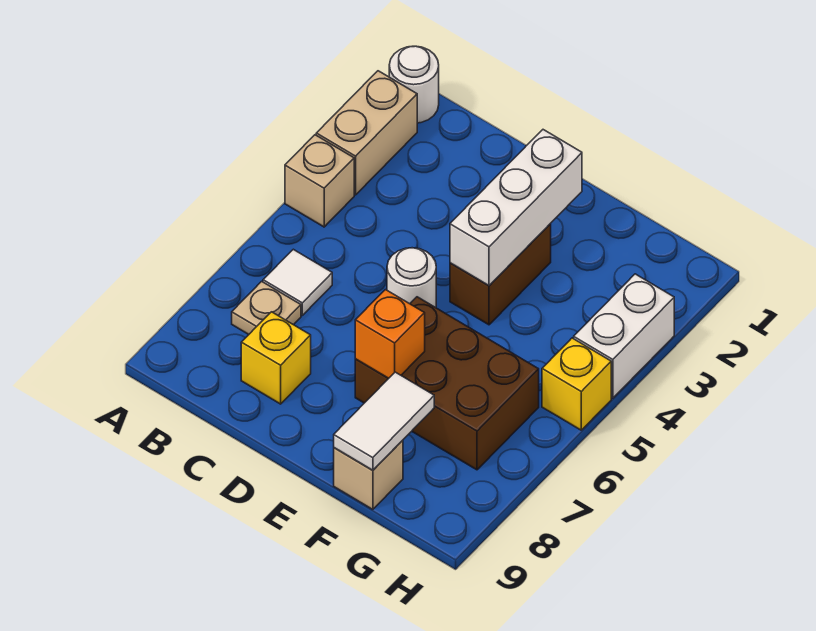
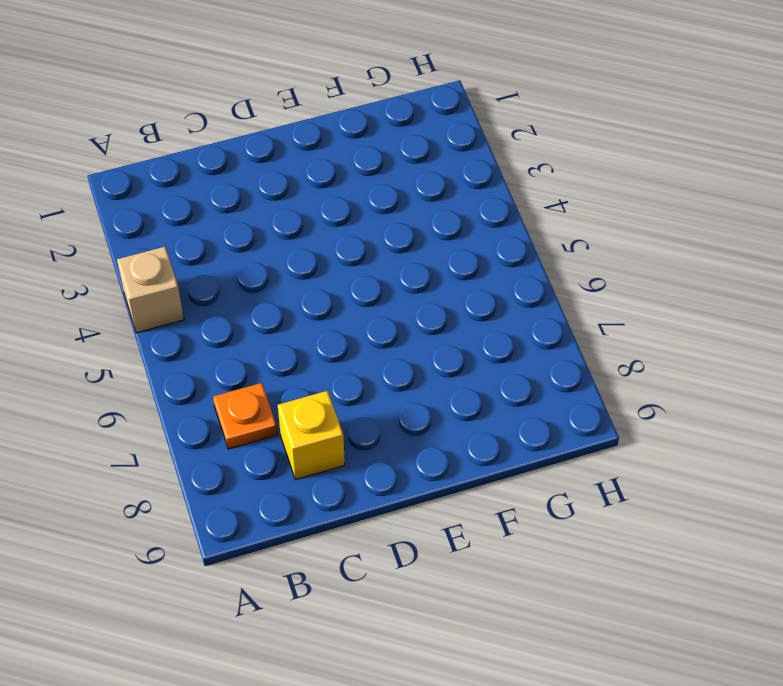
orange 1x1 plate [213,383,277,449] -> tan 1x1 plate [232,281,301,334]
none -> white 1x1 round brick [389,46,439,123]
none -> tan 1x2 brick [316,71,417,195]
none -> white 1x1 tile [263,249,332,315]

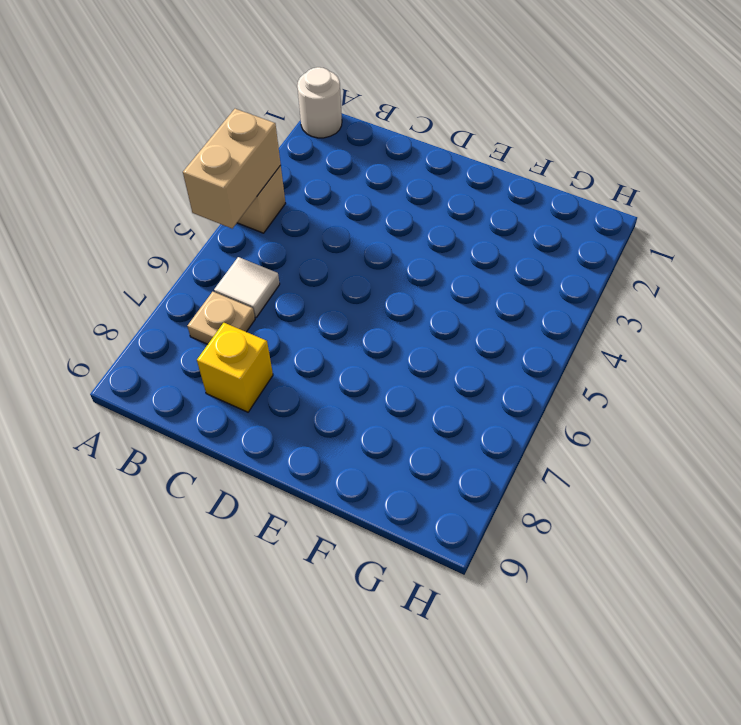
tan 1x2 brick [183,109,281,228] -> tan 1x2 brick moved to [316,71,417,195]
none -> white 1x1 round brick [387,248,436,308]
none -> brown 1x2 brick [450,224,551,325]
none -> brown 2x3 brick [355,297,539,470]

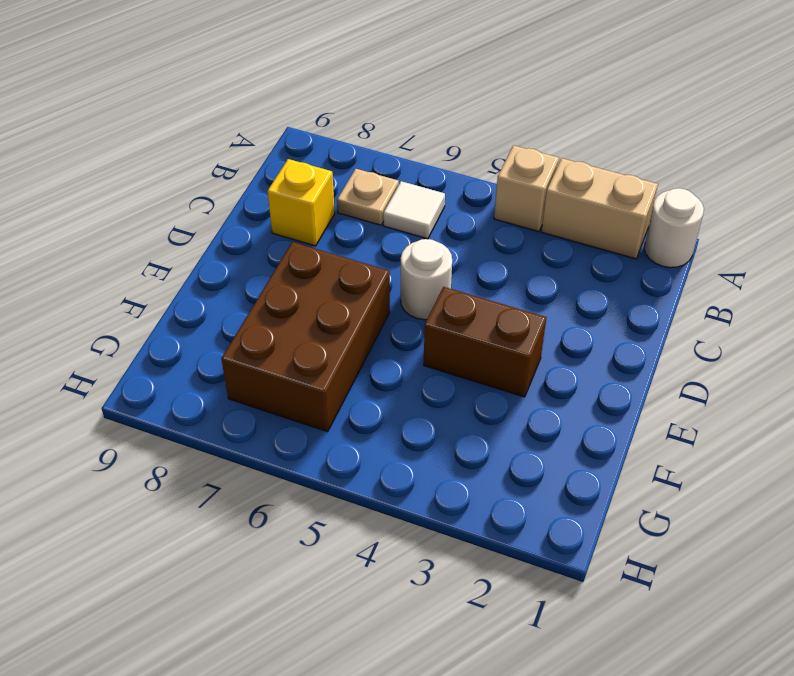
none -> tan 1x1 brick [334,440,403,509]
none -> white 1x2 brick [574,274,674,398]
none -> yellow 1x1 brick [542,338,611,430]

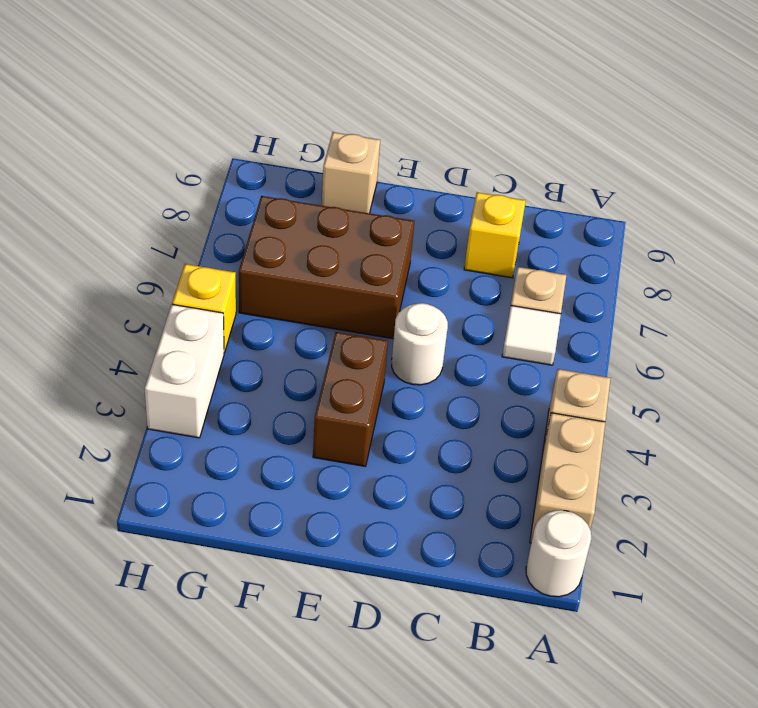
none -> white 1x3 brick [450,130,582,285]
none -> orange 1x1 brick [355,290,425,378]
none -> white 1x2 tile [334,372,434,470]

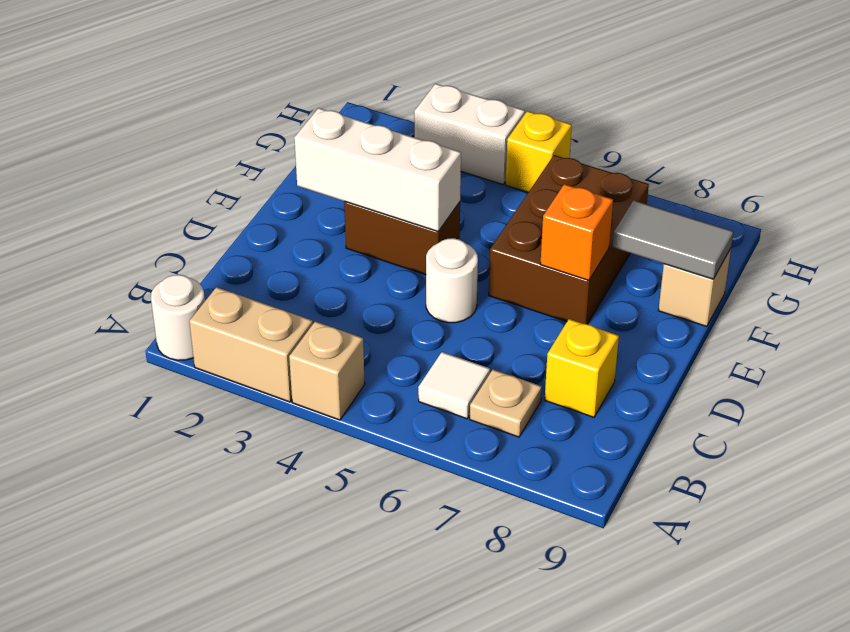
grey 1x2 tile [613,200,733,279] -> white 1x2 tile [334,372,434,470]

